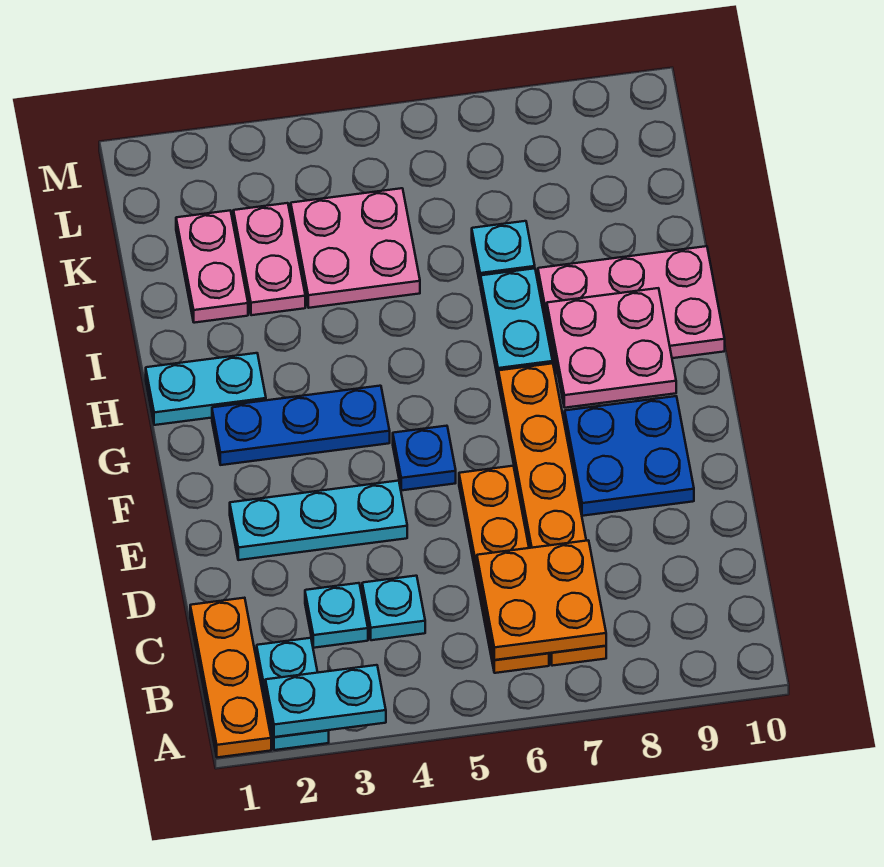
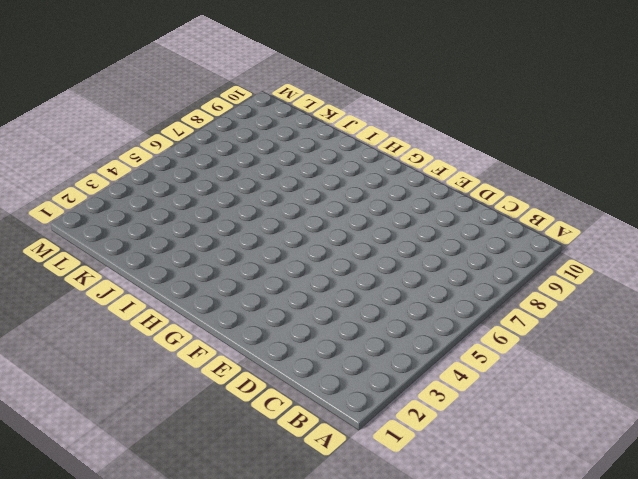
none -> orange 1x3 plate [190,598,271,757]
none -> cyan 1x2 plate [257,638,329,750]
none -> orange 1x4 plate [459,466,549,673]

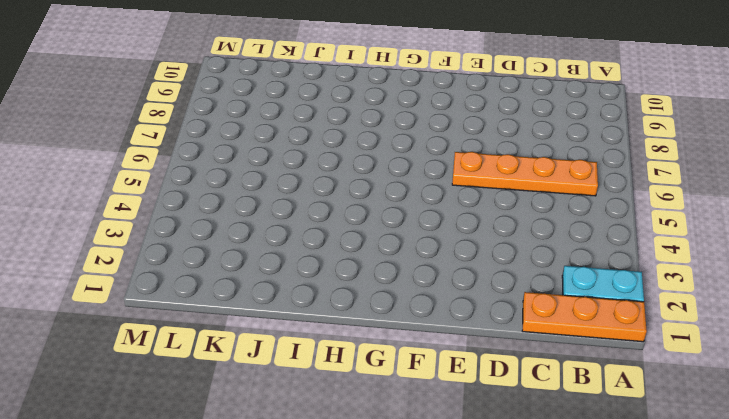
none -> orange 1x6 plate [498,363,606,666]
none -> cyan 1x1 plate [305,583,368,648]
none -> cyan 1x1 plate [362,576,425,640]

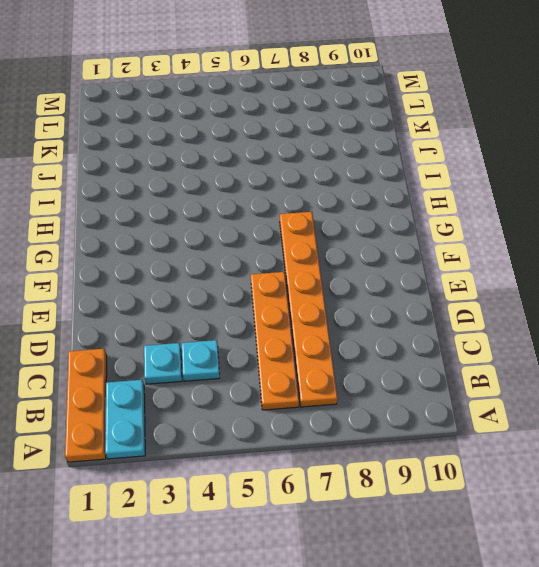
none -> cyan 1x3 plate [230,481,407,560]
none -> blue 2x2 plate [565,396,694,516]
none -> blue 1x1 plate [393,426,456,490]

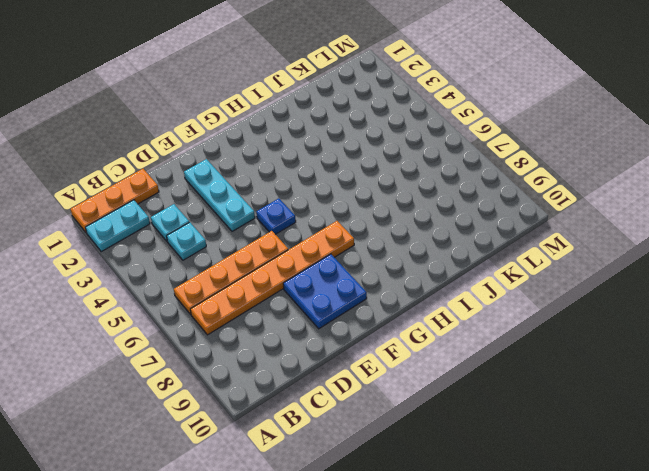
none -> blue 1x3 plate [212,386,390,465]
none -> cyan 1x2 plate [146,353,266,425]
none -> cyan 1x2 plate [480,268,553,378]

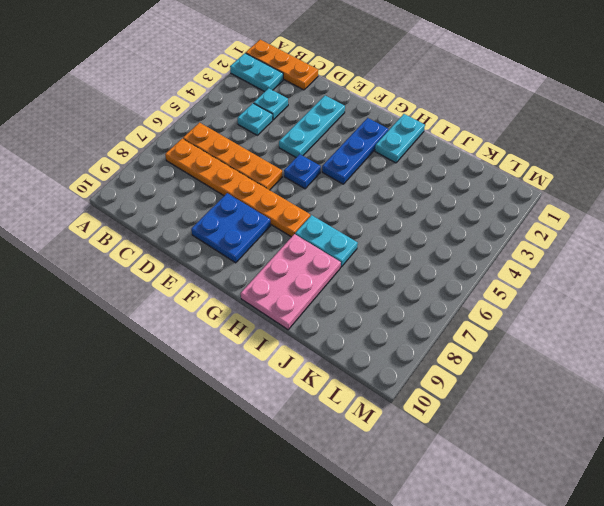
none -> pink 1x2 plate [176,211,248,323]
none -> pink 1x2 plate [233,203,305,315]
none -> pink 2x2 plate [291,188,420,308]

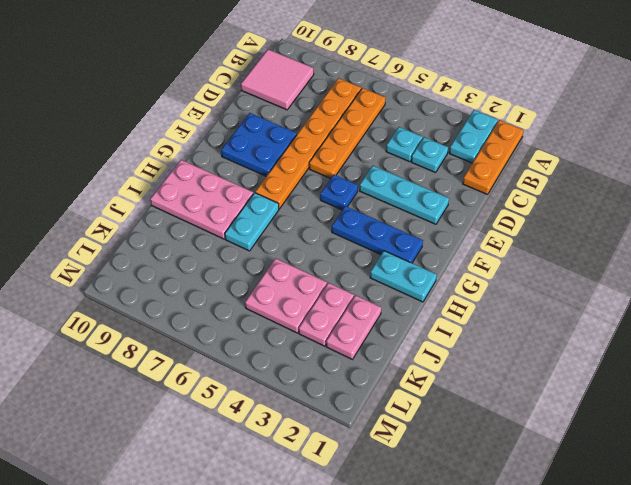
pink 2x2 tile [241,49,314,110] -> none
none -> cyan 1x1 plate [472,221,535,285]
none -> cyan 1x2 plate [265,665,386,737]
none -> orange 2x2 plate [477,540,606,660]

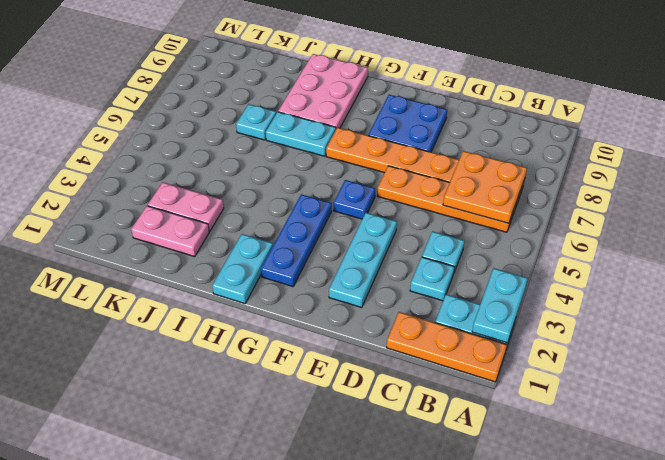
none -> pink 2x2 plate [291,188,420,308]
none -> pink 2x2 plate [547,288,676,408]

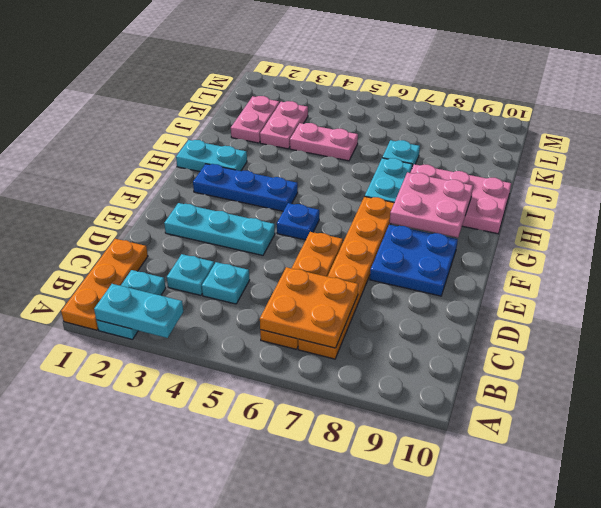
pink 1x2 plate [290,123,358,161] -> pink 2x2 plate [291,188,420,308]

